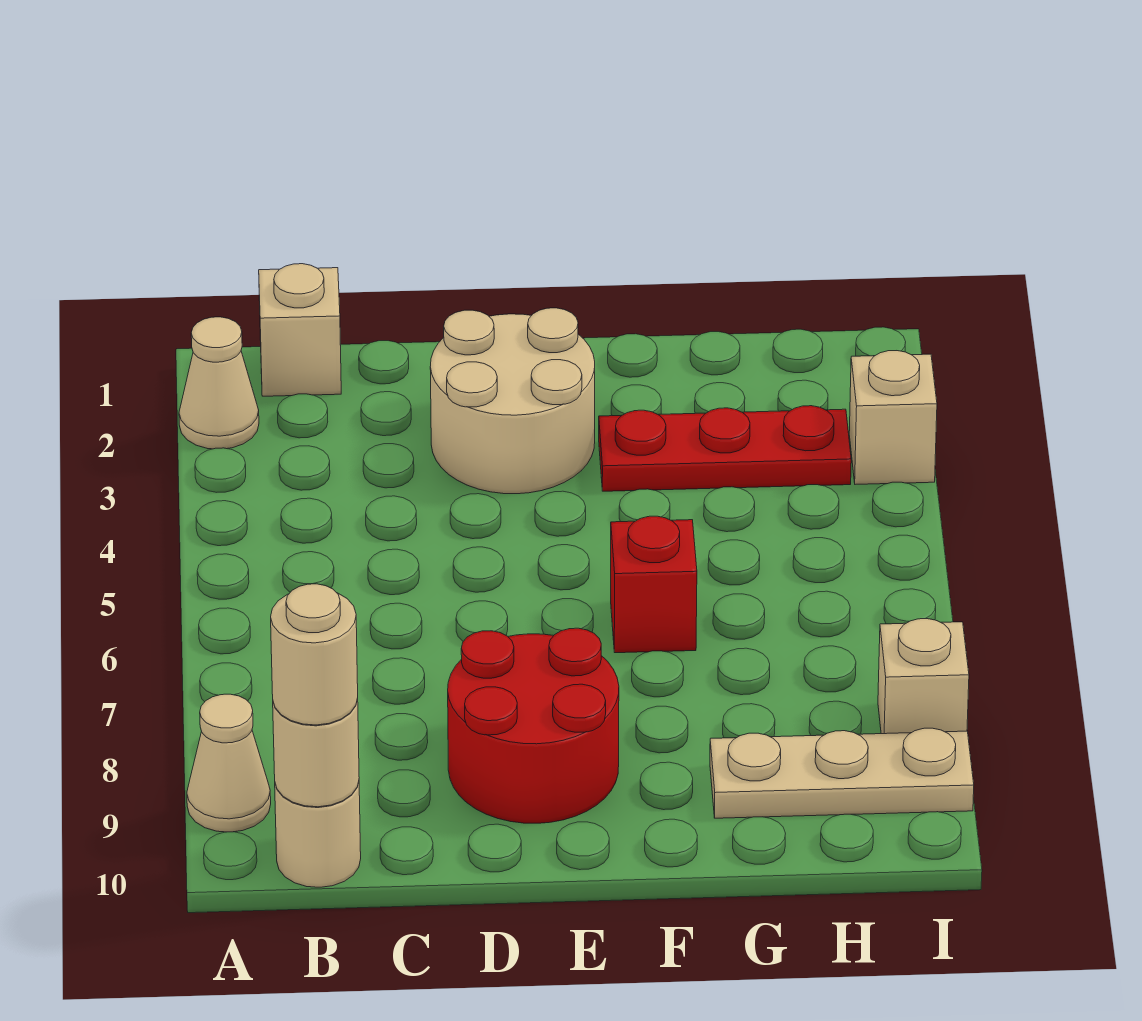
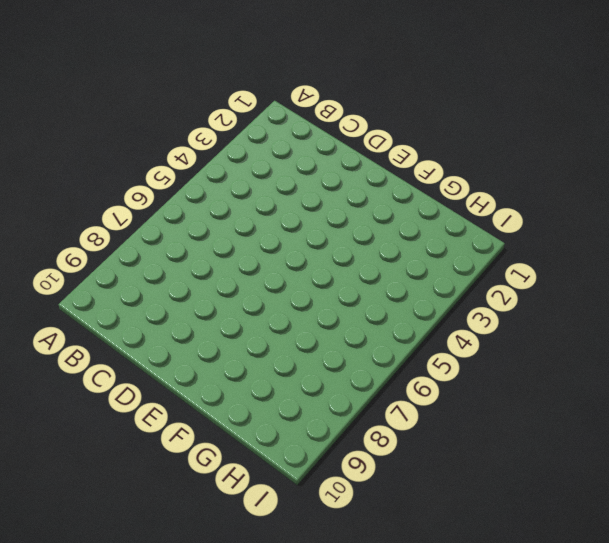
none -> tan 1x1 cone [179,317,259,449]
none -> tan 1x1 cone [187,694,271,832]
none -> tan 1x1 brick [259,264,341,396]

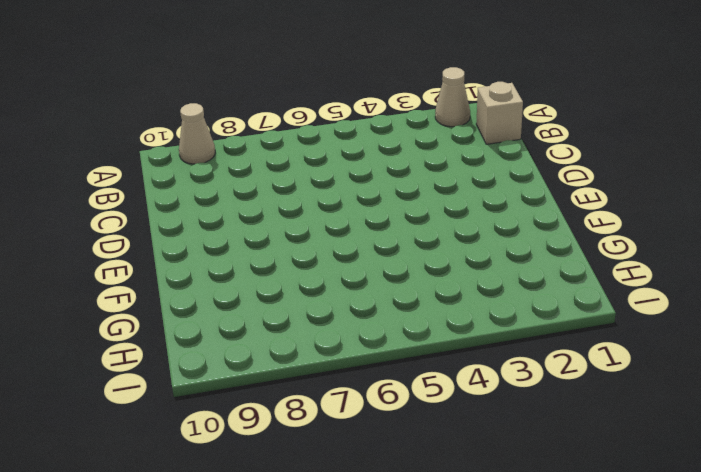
none -> tan 1x1 round brick [275,782,361,887]
none -> tan 2x2 round brick [430,308,595,494]
none -> red 2x2 round brick [448,628,619,823]

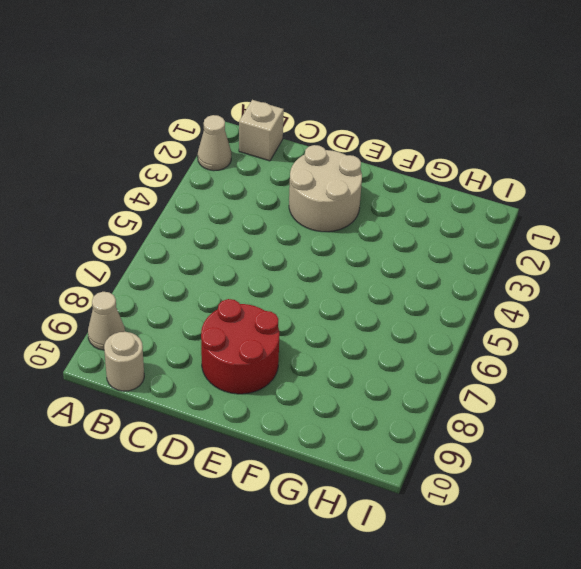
none -> red 1x3 plate [599,406,851,491]
none -> red 1x1 brick [611,516,697,653]
none -> tan 1x3 plate [710,728,974,818]

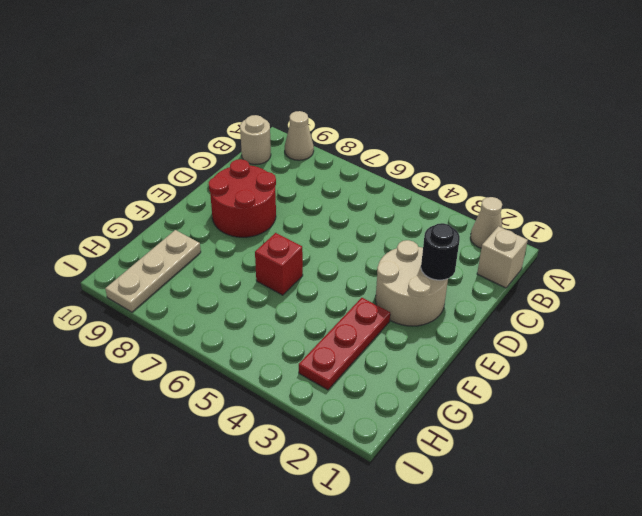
black 1x1 round brick [421,223,460,280] -> none
none -> tan 1x1 brick [849,351,937,484]
none -> tan 1x1 brick [878,619,969,734]
none -> tan 1x1 round brick [273,699,359,807]

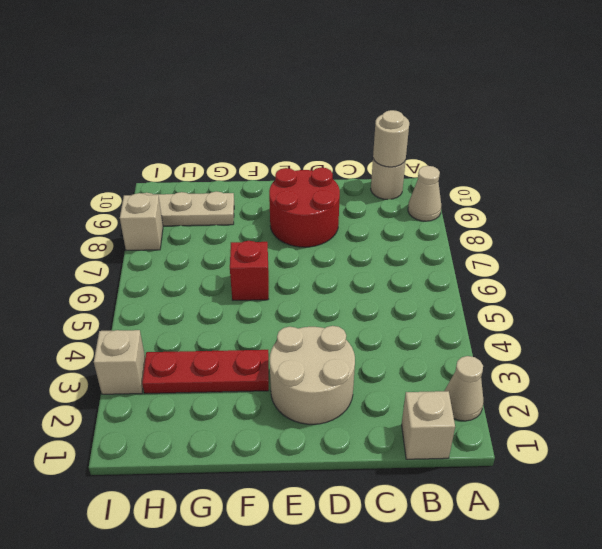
none -> tan 1x1 round brick [271,584,358,725]

